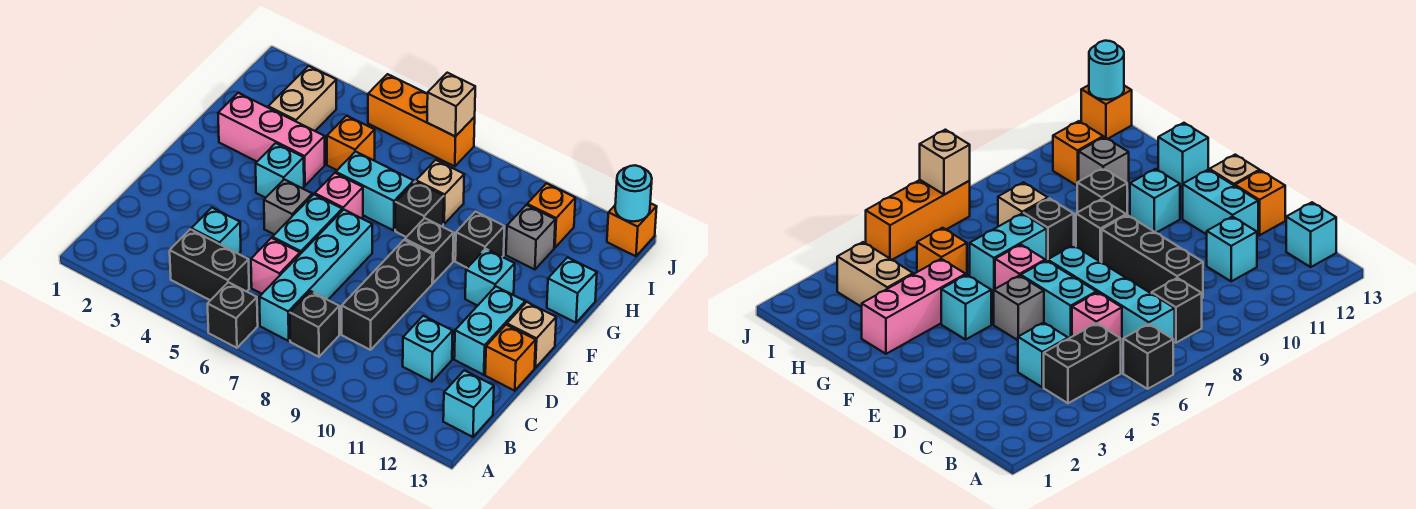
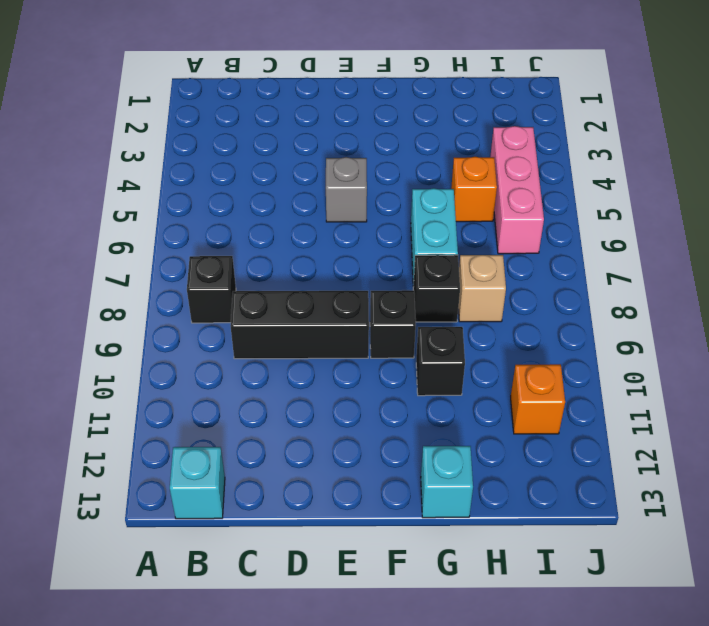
pink 1x3 brick [490,126,544,254] -> pink 1x3 brick moved to [218,93,325,186]
none -> black 1x1 brick [208,282,258,348]
none -> black 1x2 brick [170,229,249,300]
none -> cyan 1x4 brick [259,210,372,341]
none -> cyan 1x1 brick [191,208,241,254]

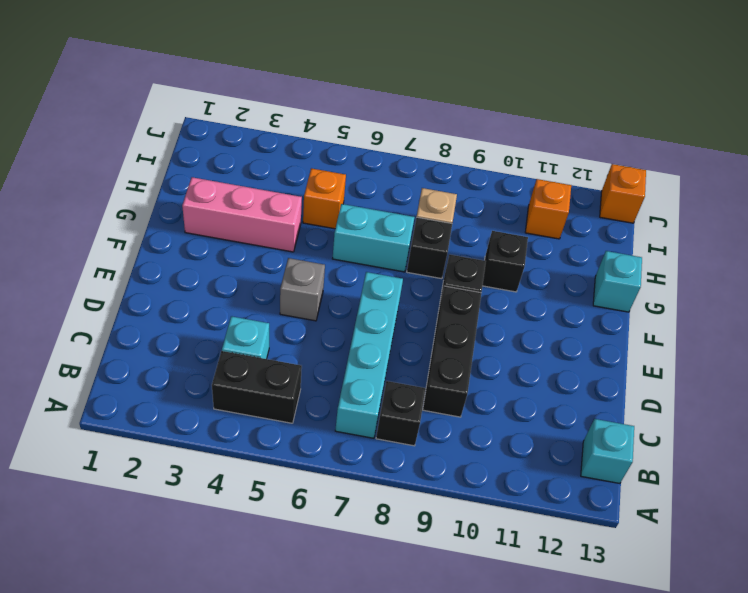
none -> black 1x1 brick [208,282,258,348]
none -> pink 1x1 brick [251,238,300,294]
none -> cyan 1x1 brick [403,316,453,382]
none -> cyan 1x2 brick [272,194,342,254]

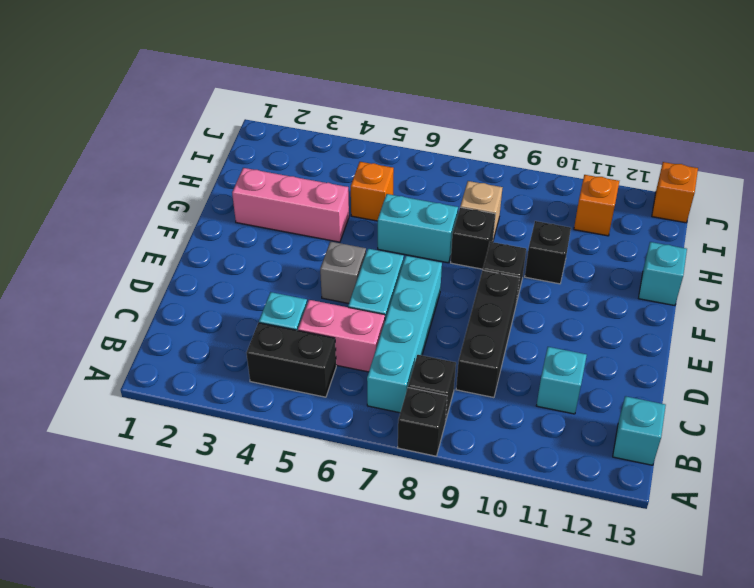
black 1x1 brick [398,388,447,456] -> black 1x1 brick moved to [208,282,258,348]
pink 1x2 brick [298,300,385,372] -> pink 1x1 brick [251,238,300,294]
none -> cyan 1x2 brick [454,286,525,375]
none -> orange 1x1 brick [485,325,536,391]
none -> tan 1x1 brick [507,302,556,368]
none -> cyan 1x1 brick [256,143,304,198]

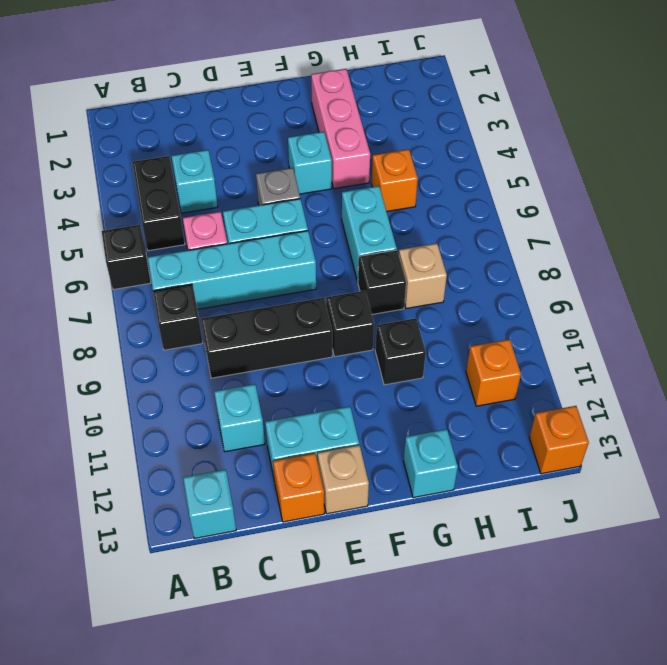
none -> pink 1x1 brick [315,173,363,218]
none -> cyan 1x1 brick [465,249,515,306]
none -> tan 1x2 brick [268,66,336,131]
none -> grey 1x1 brick [506,205,555,270]

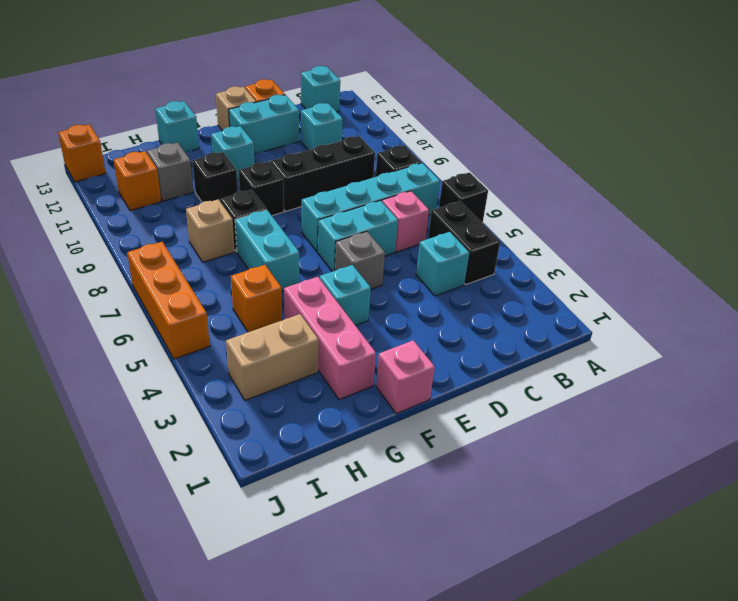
pink 1x1 brick [376,340,435,414] -> pink 1x1 brick moved to [315,173,363,218]
none -> tan 1x1 brick [427,73,475,137]
none -> cyan 1x1 round brick [615,165,652,222]

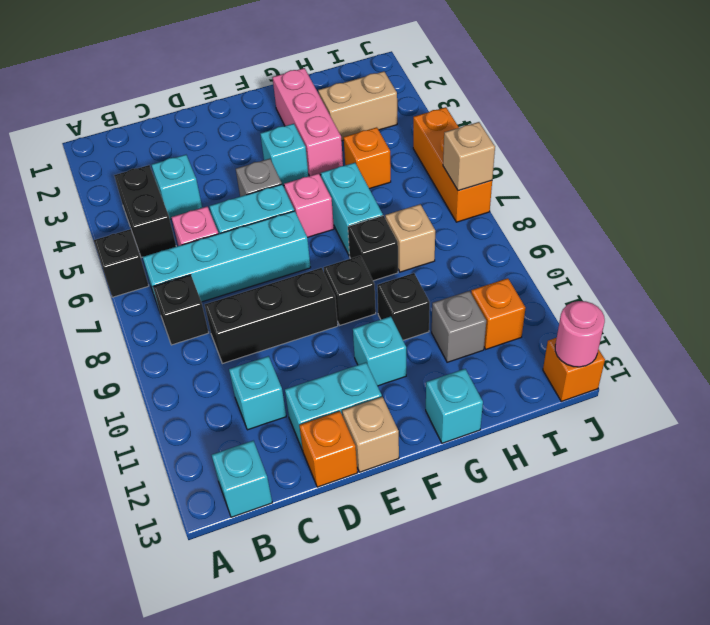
pink 1x1 round brick [555,301,605,367] -> cyan 1x1 round brick [615,165,652,222]

